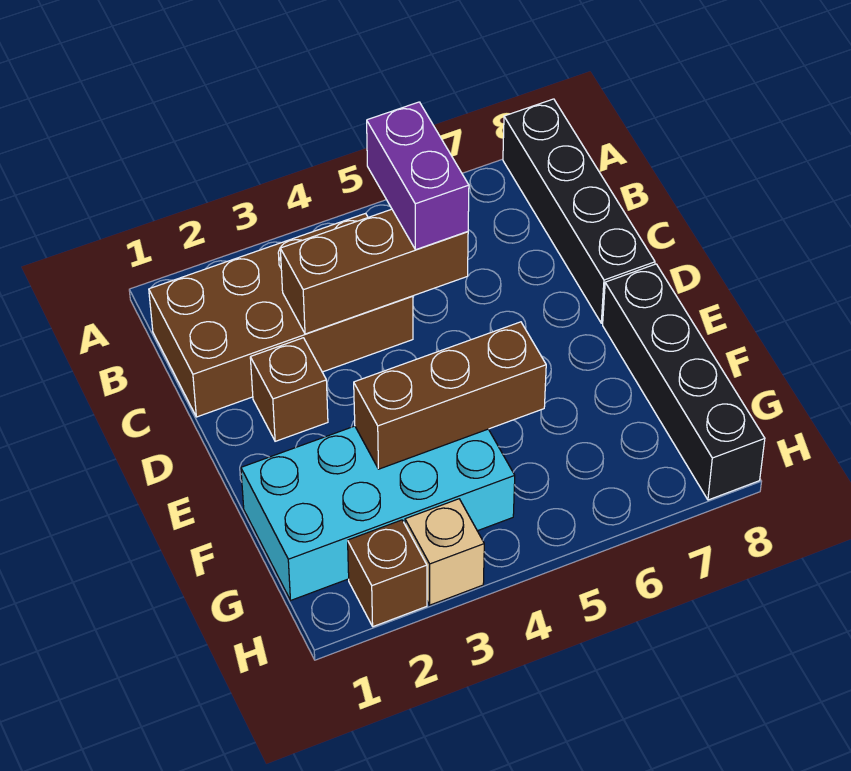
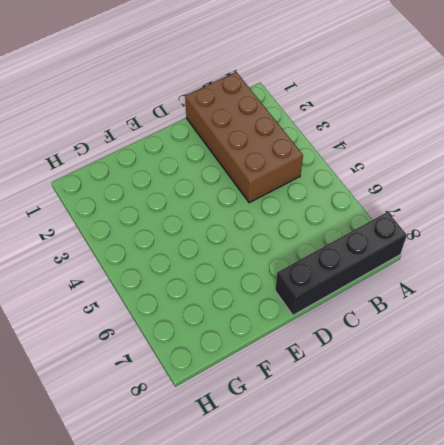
none -> brown 1x1 brick [250,338,328,441]
none -> black 1x4 brick [603,264,765,500]

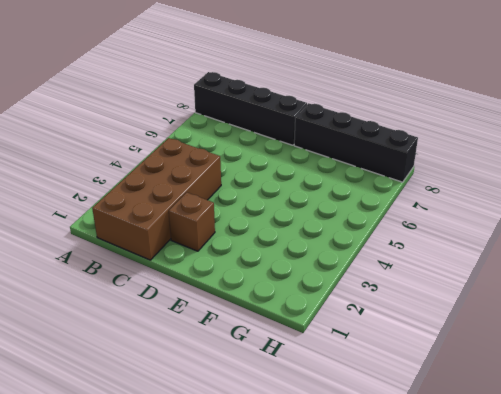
none -> cyan 2x4 brick [241,426,515,600]
none -> brown 1x1 brick [348,520,427,627]

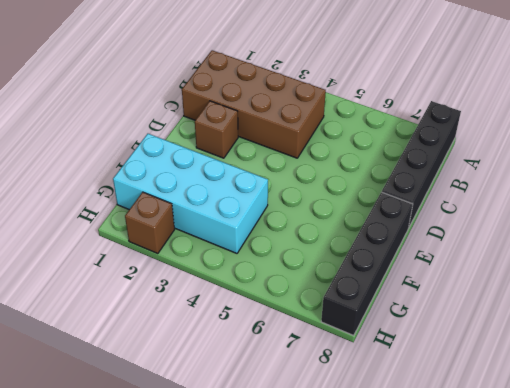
none -> tan 1x1 brick [405,499,484,605]
none -> brown 1x3 brick [280,209,468,334]

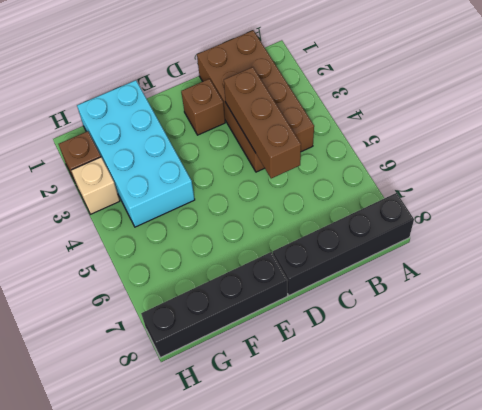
none -> brown 1x3 brick [354,322,546,469]
none -> purple 1x2 brick [367,102,469,250]

